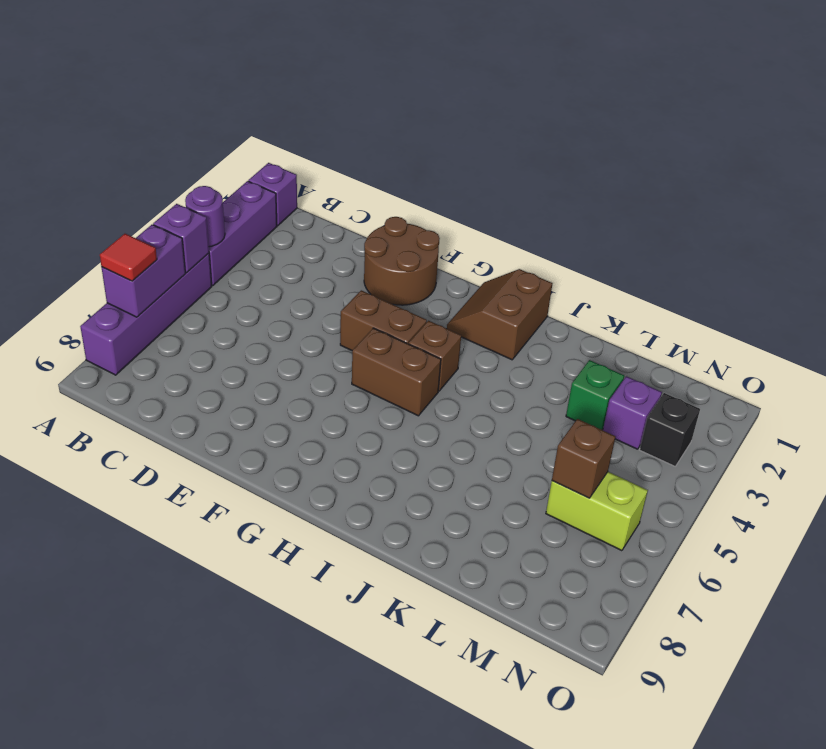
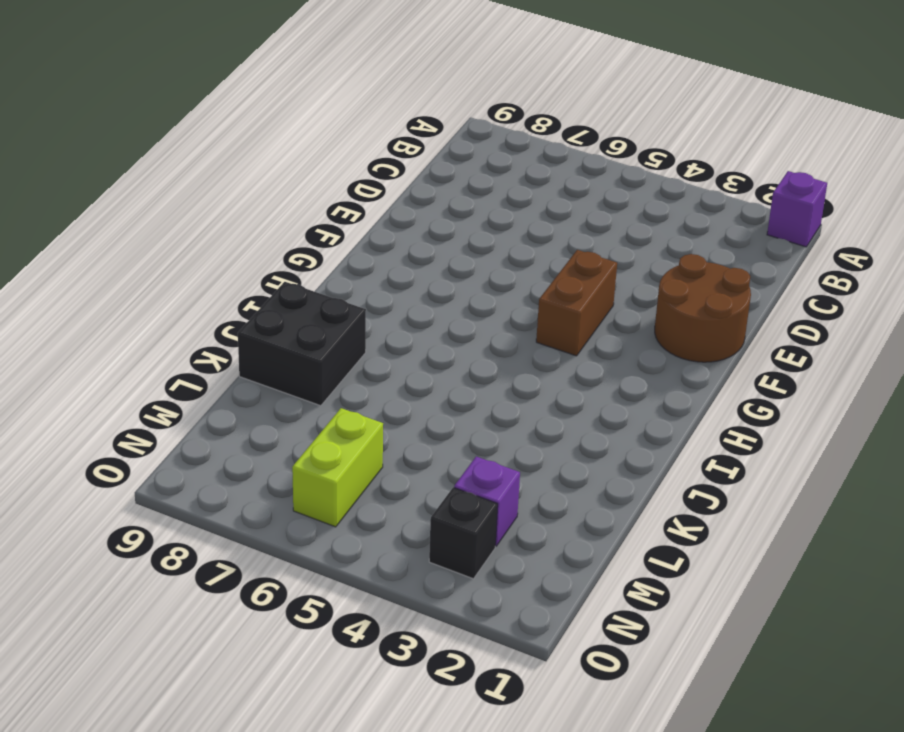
black 2x2 brick [238,282,366,406] -> none
none -> purple 1x3 brick [209,181,277,286]
none -> purple 1x4 brick [80,253,212,375]
none -> brown 1x2 brick [352,328,441,416]

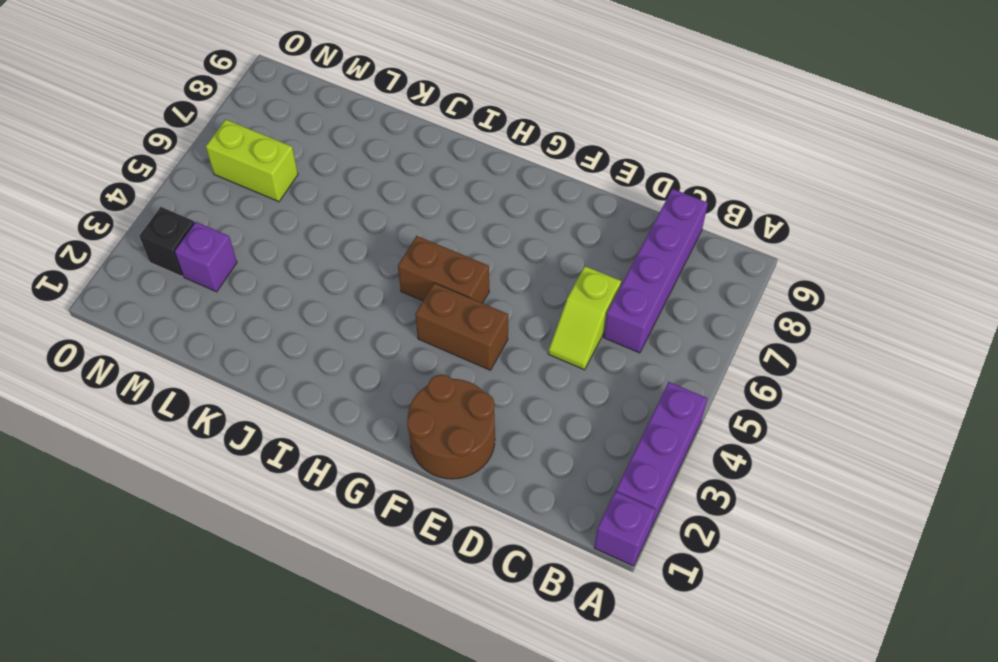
purple 1x4 brick [604,189,708,353] -> purple 1x4 brick moved to [80,253,212,375]
lime 1x2 slope [548,266,621,370] -> none
none -> brown 2x2 slope [447,269,552,360]
none -> brown 1x1 brick [409,321,461,391]
none -> green 1x1 brick [566,360,624,430]

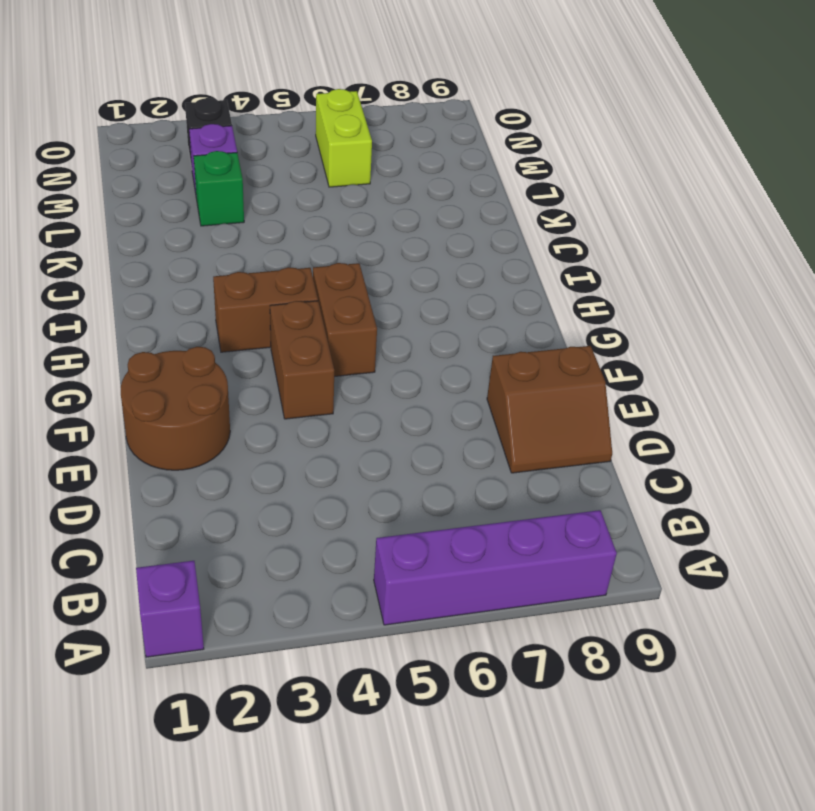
brown 2x2 slope [487,346,612,473] -> brown 2x2 slope moved to [447,269,552,360]
brown 1x2 brick [213,267,318,352] -> brown 1x1 brick [409,321,461,391]
none -> purple 1x3 brick [209,181,277,286]
none -> purple 1x1 round brick [185,186,225,247]
none -> purple 1x1 brick [153,204,209,273]

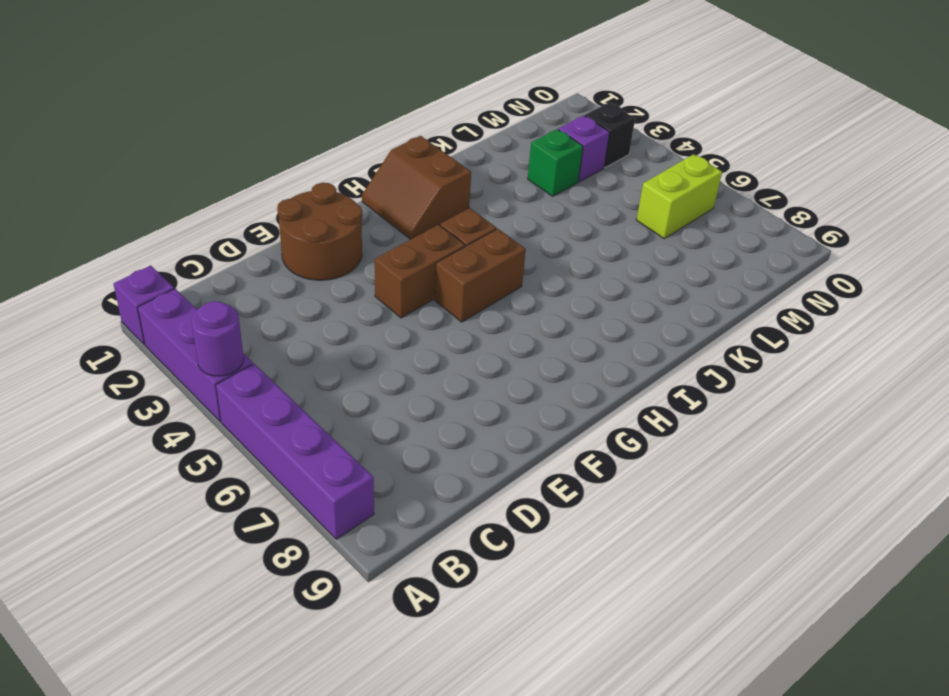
none -> purple 1x1 brick [153,204,209,273]
none -> purple 1x2 brick [102,225,185,317]
none -> brown 1x1 brick [552,419,616,498]

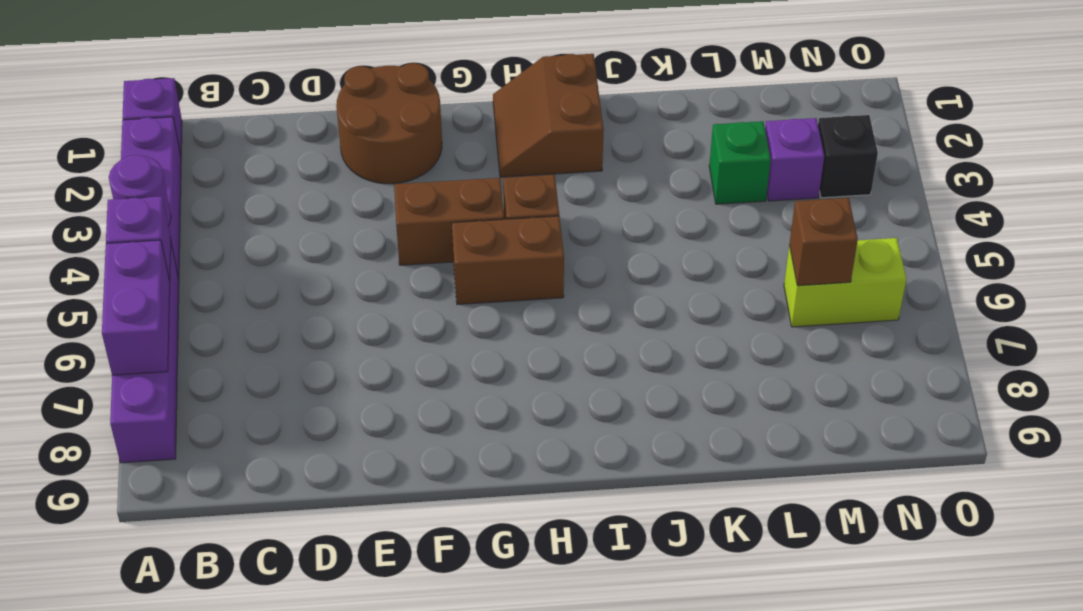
none -> red 1x1 tile [100,234,157,281]

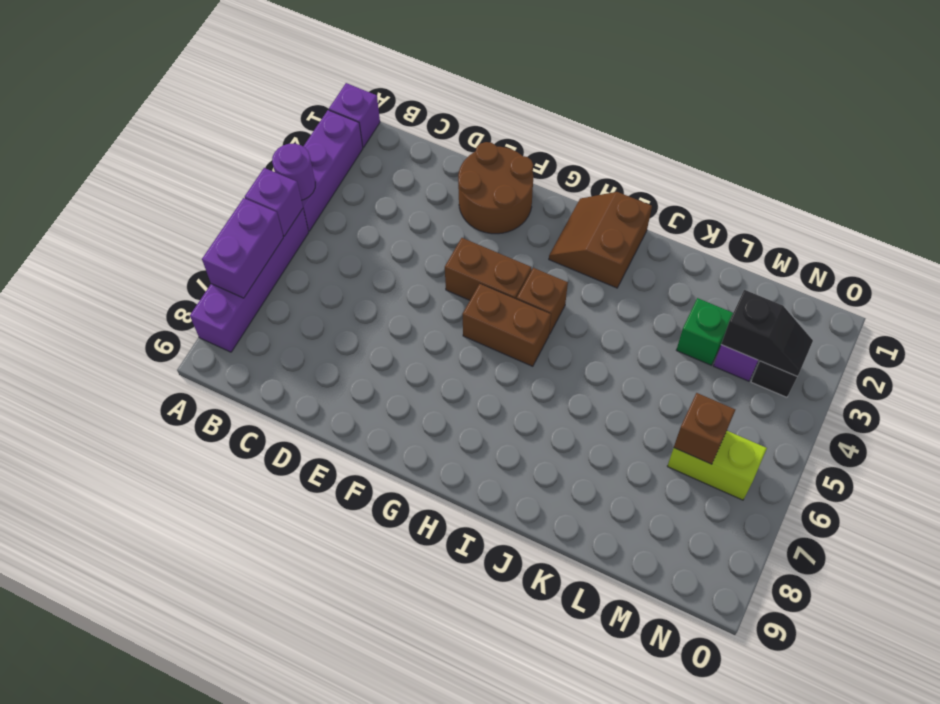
black 1x2 slope [721,290,813,376] -> none
none -> red 1x1 tile [100,234,157,281]

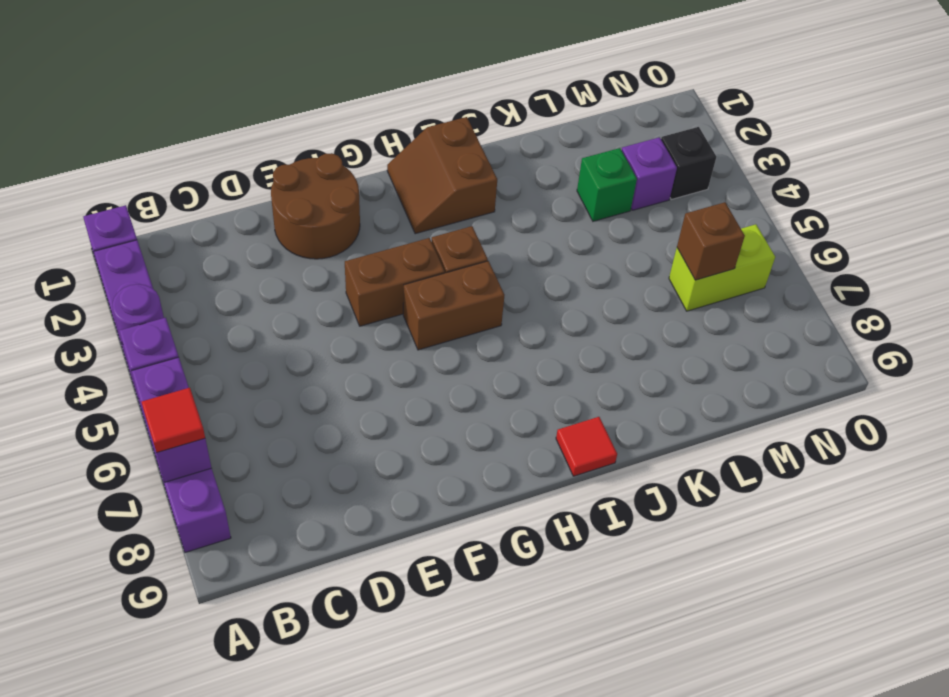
red 1x1 tile [556,417,617,476] -> none

